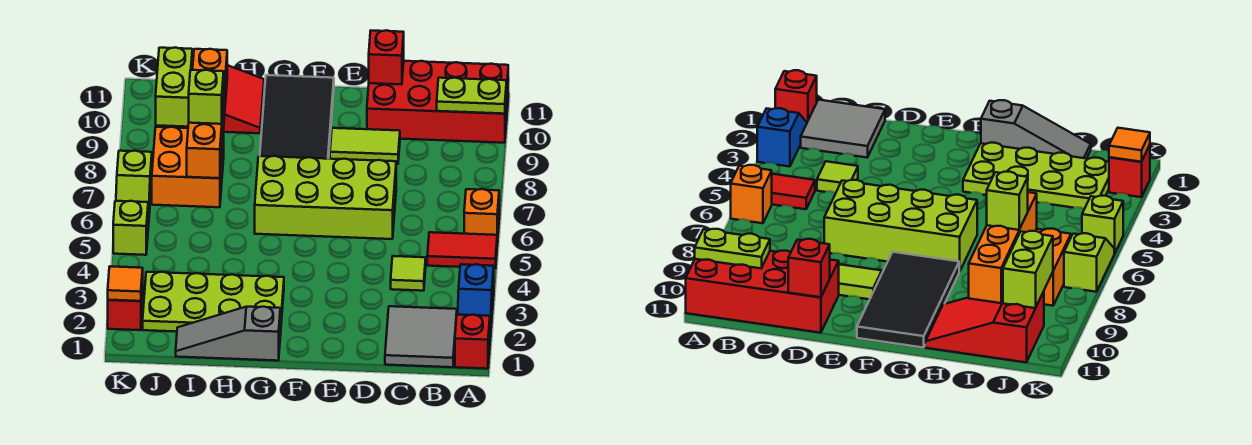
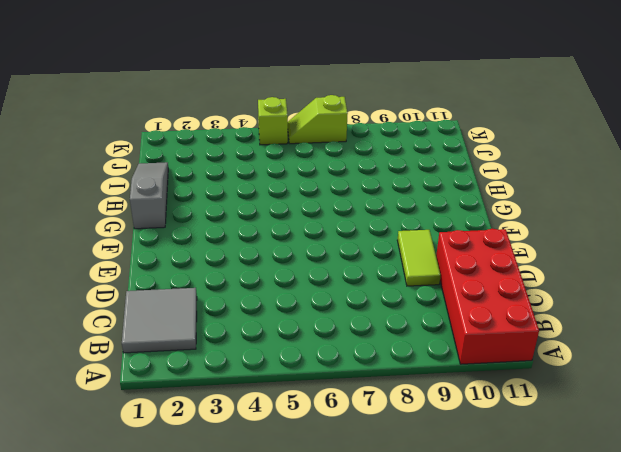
none -> red 1x1 brick [455,315,490,369]
none -> blue 1x2 slope [458,264,494,337]
none -> red 1x2 tile [427,232,497,268]

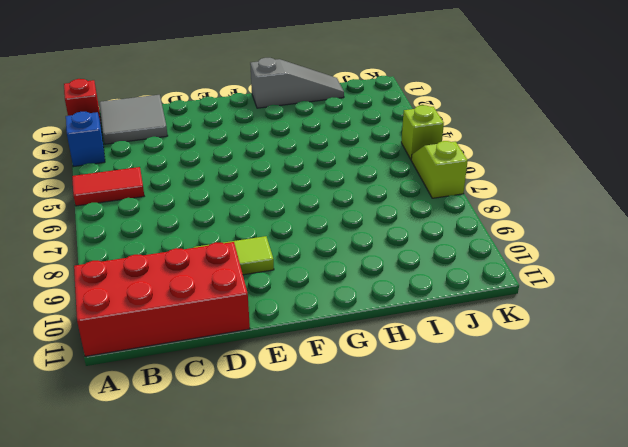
none -> orange 1x1 brick [464,189,499,242]
none -> lime 1x1 tile [391,256,426,291]
none -> lime 2x4 brick [255,156,396,239]

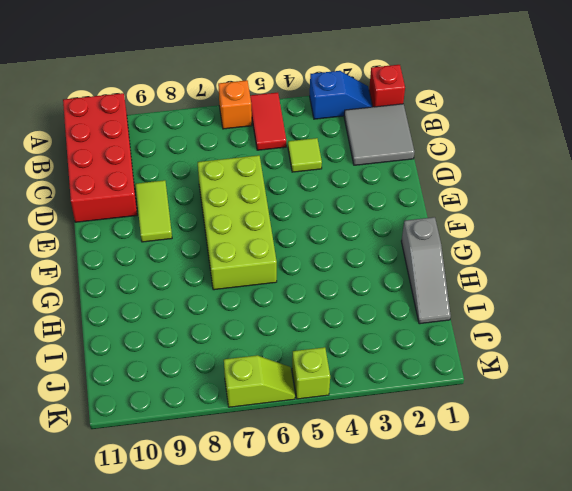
none -> black 2x4 tile [260,75,334,159]
none -> lime 2x4 plate [143,272,284,335]
none -> red 2x3 slope [157,53,264,133]

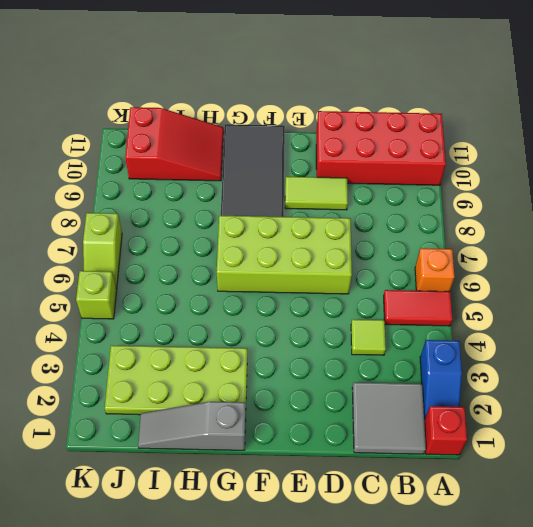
none -> orange 2x2 brick [152,127,224,207]
none -> red 1x1 brick [108,280,143,330]
none -> lime 1x2 plate [437,78,507,114]

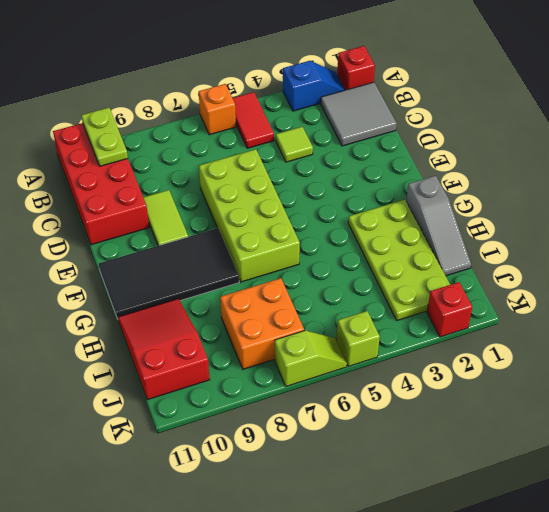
none -> red 1x1 brick [369,30,404,85]
none -> orange 1x4 brick [187,49,227,178]
none -> lime 1x2 brick [156,48,192,127]

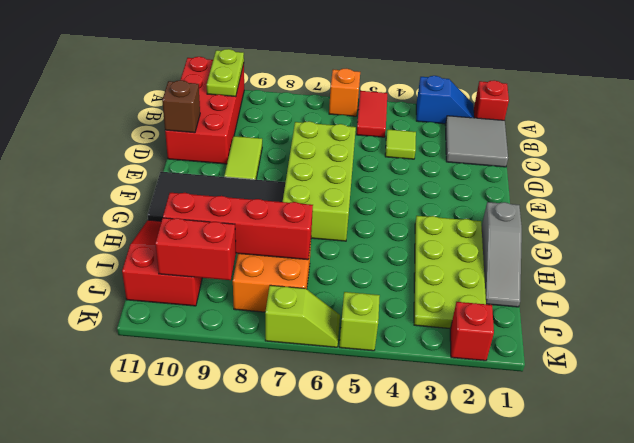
brown 1x1 brick [162,80,200,133] -> red 1x1 brick [369,30,404,85]
red 1x4 brick [163,193,313,260] -> orange 1x4 brick [187,49,227,178]
red 1x2 brick [155,218,236,280] -> lime 1x2 brick [156,48,192,127]
none -> orange 1x1 tile [108,266,143,301]
none -> lime 1x1 brick [189,70,224,124]

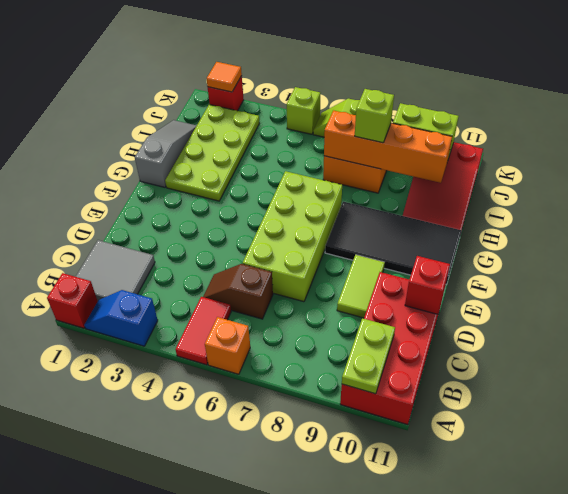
brown 1x2 slope [203,264,273,319] -> none
none -> lime 1x1 tile [391,256,426,291]

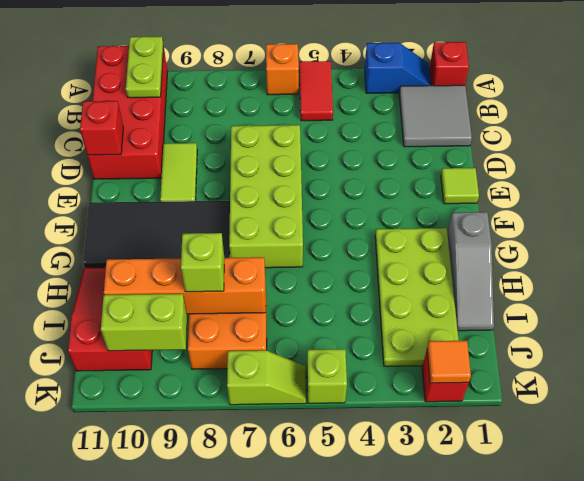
lime 1x1 tile [441,168,479,204] -> lime 1x1 tile moved to [391,256,426,291]

